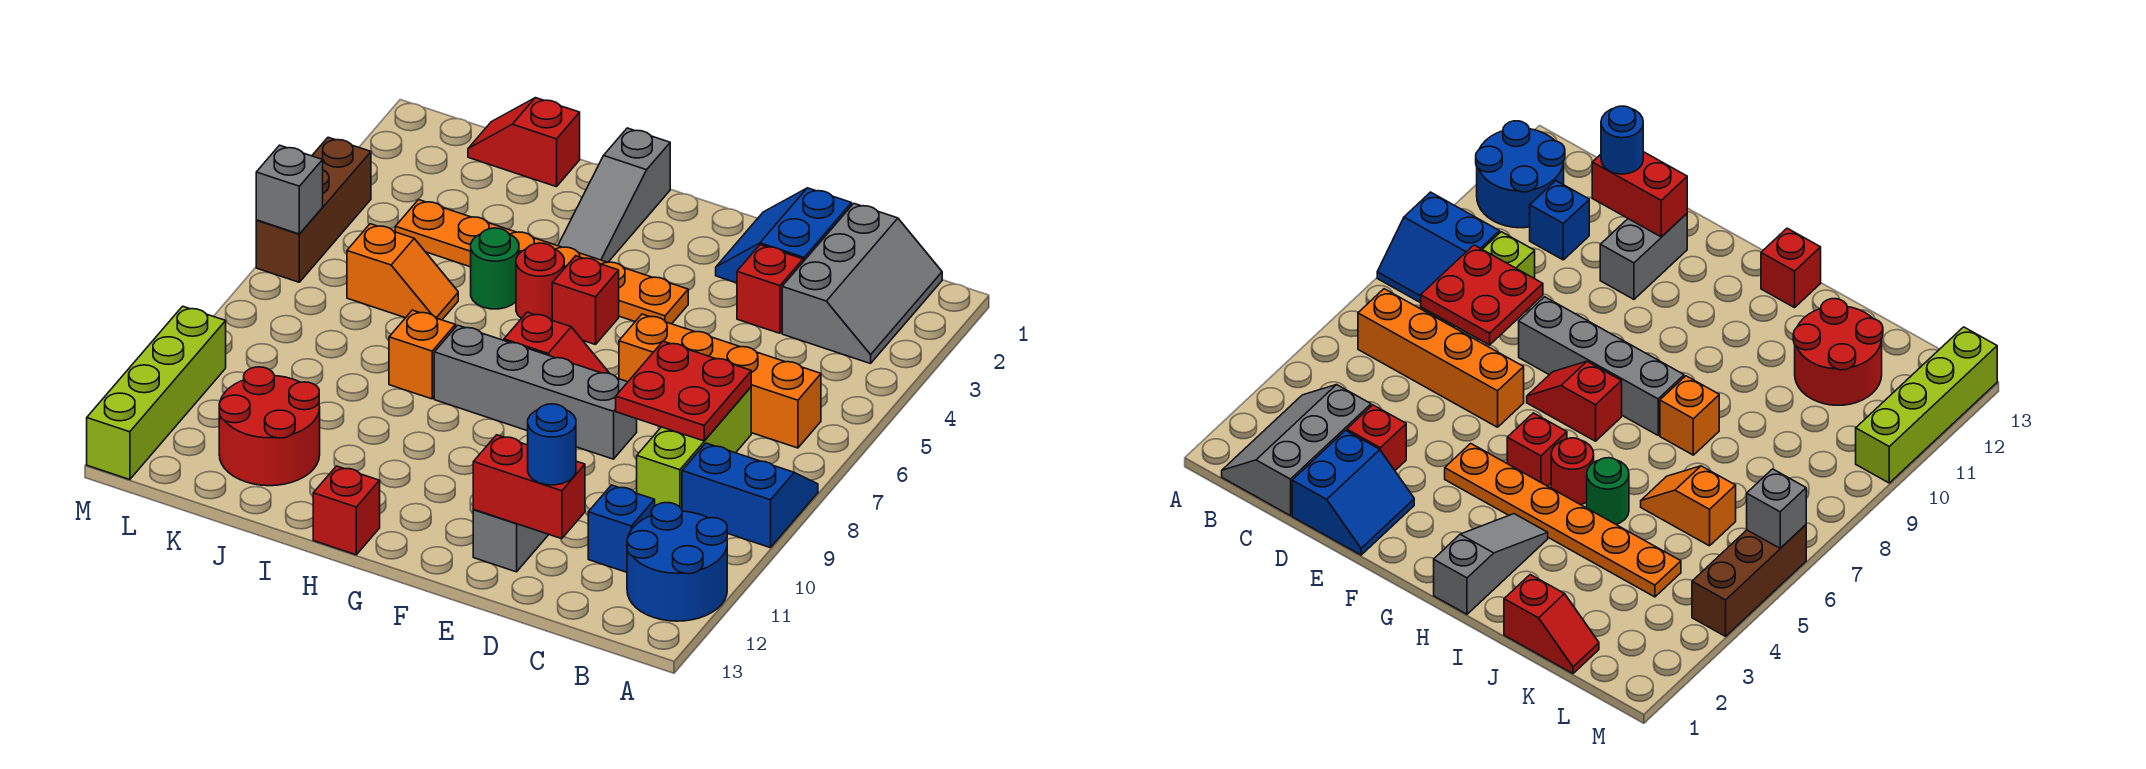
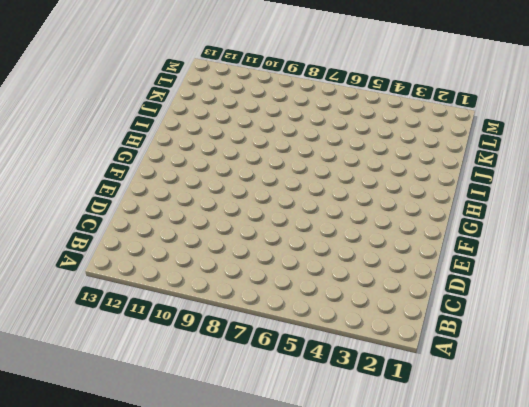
none -> blue 2x2 slope [682,443,818,548]
none -> blue 2x2 round brick [627,503,727,621]
none -> grey 2x3 slope [782,204,942,364]

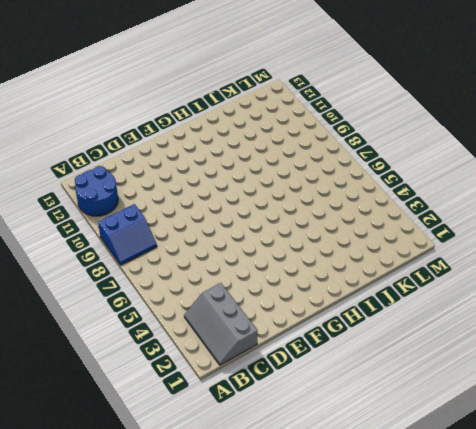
none -> orange 1x4 brick [619,314,821,448]
none -> lime 1x3 brick [637,387,751,510]
none -> blue 1x1 brick [588,485,655,572]

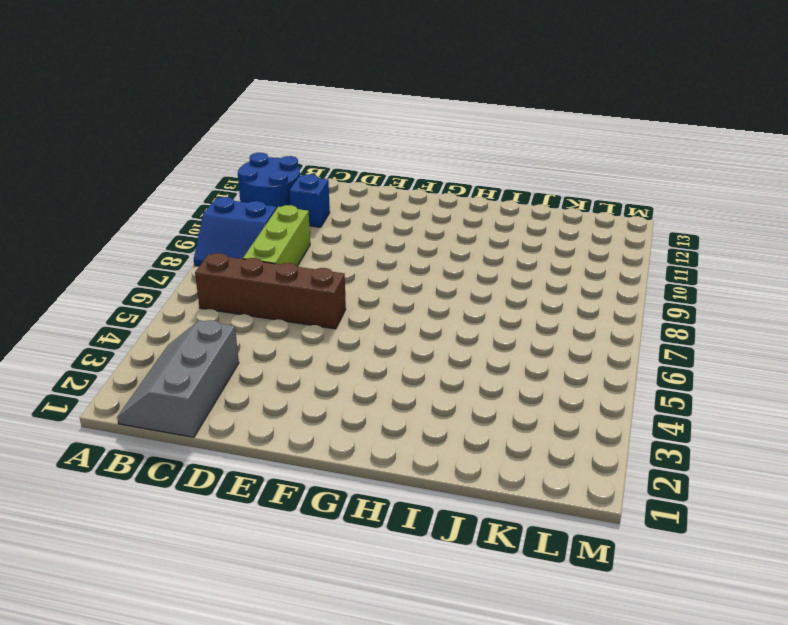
brown 1x4 brick [195,253,346,329] -> orange 1x4 brick [619,314,821,448]
none -> blue 2x2 slope [716,188,852,283]
none -> red 1x1 brick [737,245,803,333]
none -> grey 1x4 brick [434,325,637,459]

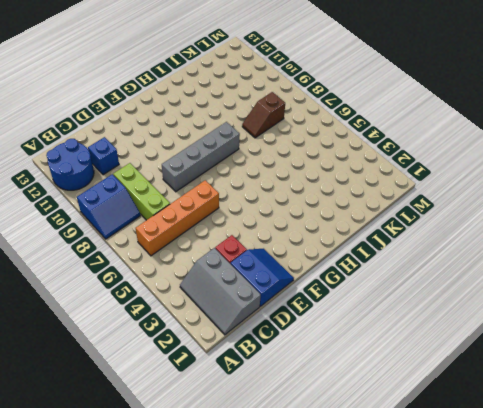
brown 1x2 slope [242,92,285,138] -> none
none -> grey 1x2 brick [473,510,549,572]
none -> orange 1x6 plate [395,200,688,324]
none -> red 1x2 slope [504,312,610,374]

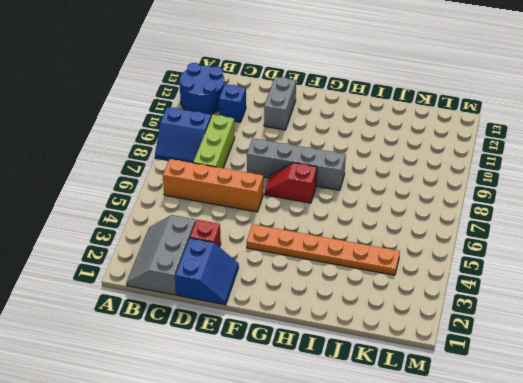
none -> red 1x1 brick [552,256,619,345]
none -> grey 1x3 slope [558,128,670,262]
none -> red 1x1 round brick [516,243,564,320]

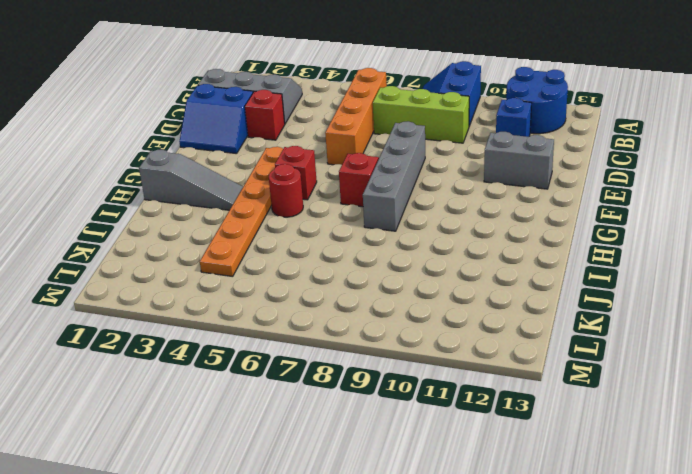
none -> red 1x1 brick [313,466,380,555]
none -> green 1x1 round brick [471,228,519,309]
none -> orange 1x1 brick [389,310,455,399]

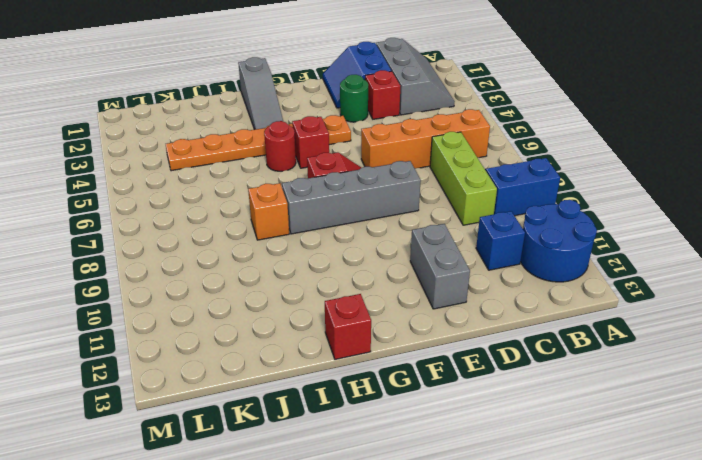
green 1x1 round brick [340,75,368,122] -> green 1x1 round brick moved to [471,228,519,309]
none -> red 1x2 slope [468,98,580,187]
none -> orange 1x2 slope [347,224,458,320]
none -> red 2x2 round brick [219,367,320,486]

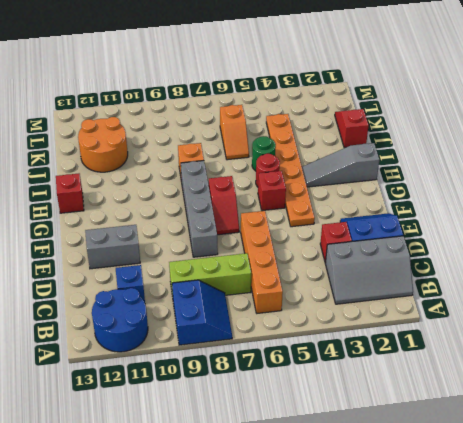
orange 2x2 round brick [78,117,128,172] -> red 2x2 round brick [219,367,320,486]
none -> brown 1x3 brick [256,137,371,282]
none -> lime 1x4 brick [87,306,226,480]
none -> red 2x2 plate [616,341,751,441]

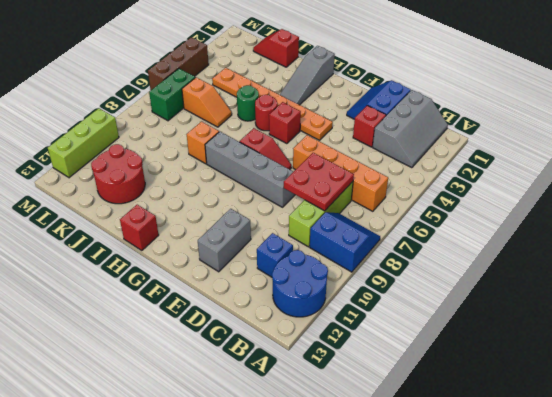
green 1x2 brick [149,69,195,121] -> none
lime 1x3 brick [48,108,119,178] -> lime 1x4 brick [87,306,226,480]
none -> red 1x2 brick [473,435,585,539]
none -> grey 1x1 brick [256,145,323,234]
none -> blue 1x1 round brick [528,404,576,485]

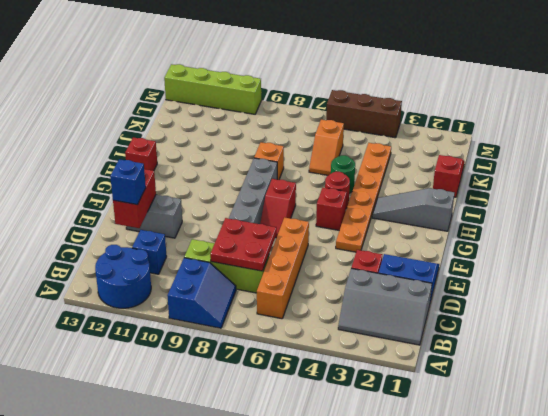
blue 1x1 brick [110,159,146,205] -> blue 1x1 round brick [528,404,576,485]
none -> red 2x2 round brick [219,367,320,486]
none -> grey 1x1 brick [256,145,323,234]

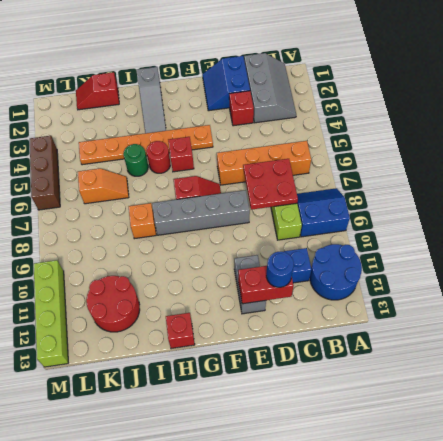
none -> grey 1x1 brick [256,145,323,234]

